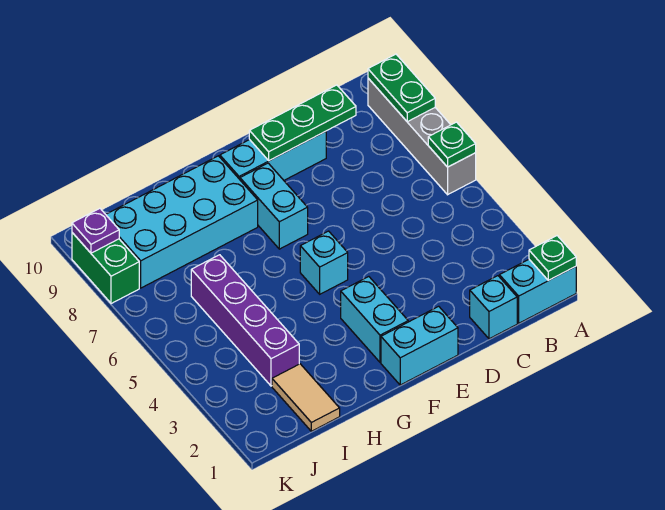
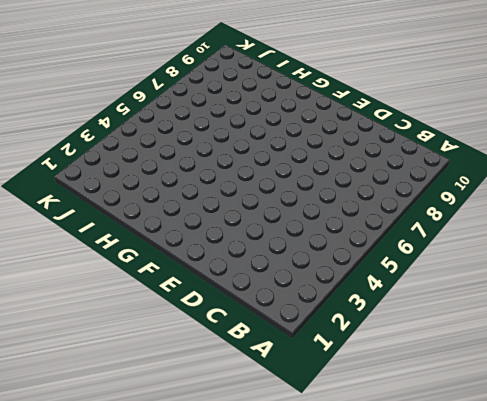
none -> cyan 1x2 brick [499,260,576,323]
none -> grey 1x4 brick [368,78,476,195]
none -> cyan 1x1 brick [470,276,517,339]

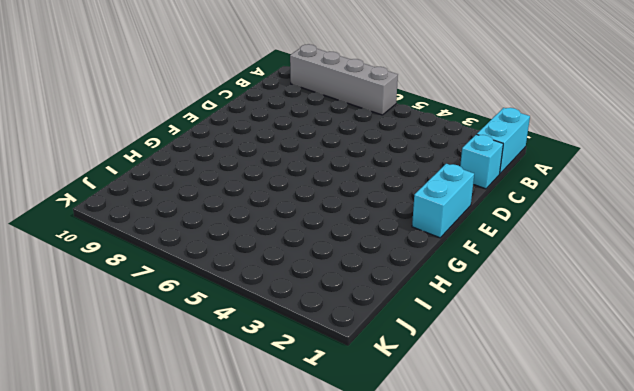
none -> cyan 1x3 brick [220,131,326,180]
none -> cyan 1x2 brick [341,277,408,362]
none -> cyan 1x1 brick [300,231,348,294]

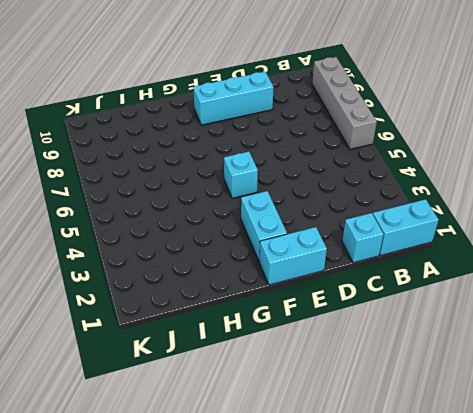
none -> cyan 1x2 brick [240,163,308,249]
none -> cyan 2x4 brick [106,156,258,288]
none -> tan 1x2 tile [272,364,340,431]

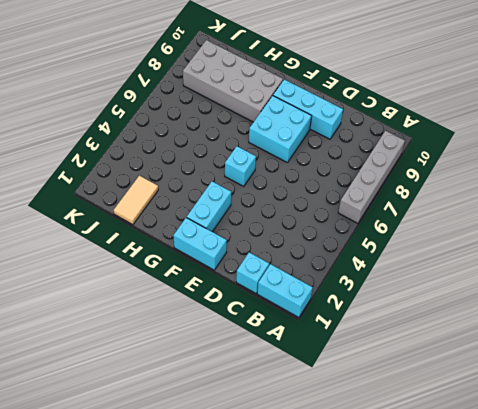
cyan 2x2 brick [249,96,312,163] -> cyan 1x2 brick [240,163,308,249]
grey 2x4 brick [183,40,283,122] -> cyan 2x4 brick [106,156,258,288]
none -> purple 1x4 brick [191,255,299,386]
none -> green 1x2 brick [72,233,139,304]
none -> green 1x1 plate [529,236,576,280]

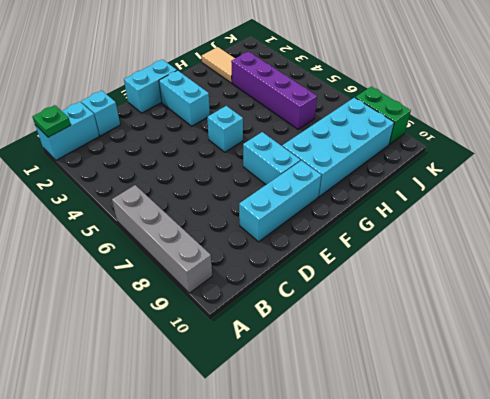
none -> green 1x1 plate [428,122,476,167]
none -> green 1x2 plate [368,54,435,122]
none -> green 1x3 plate [249,85,356,161]

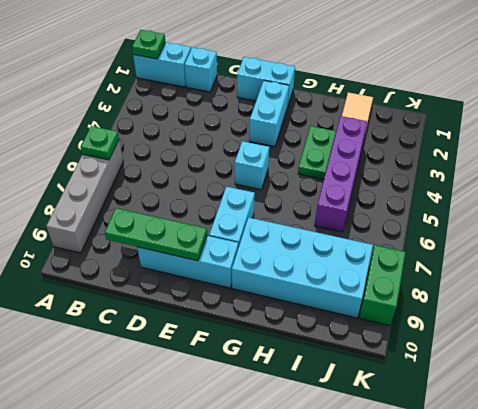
green 1x2 plate [298,126,336,179] -> green 1x2 plate moved to [368,54,435,122]
none -> purple 1x1 plate [72,208,119,253]

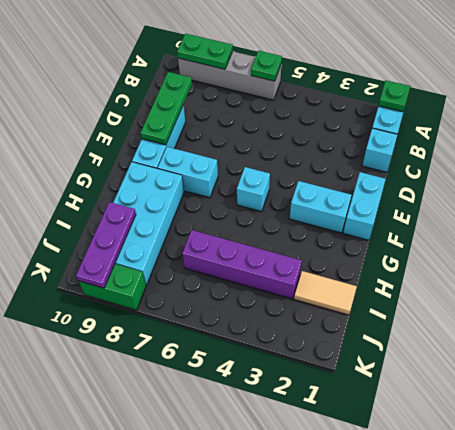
purple 1x3 plate [76,202,136,288] -> purple 1x1 plate [72,208,119,253]

